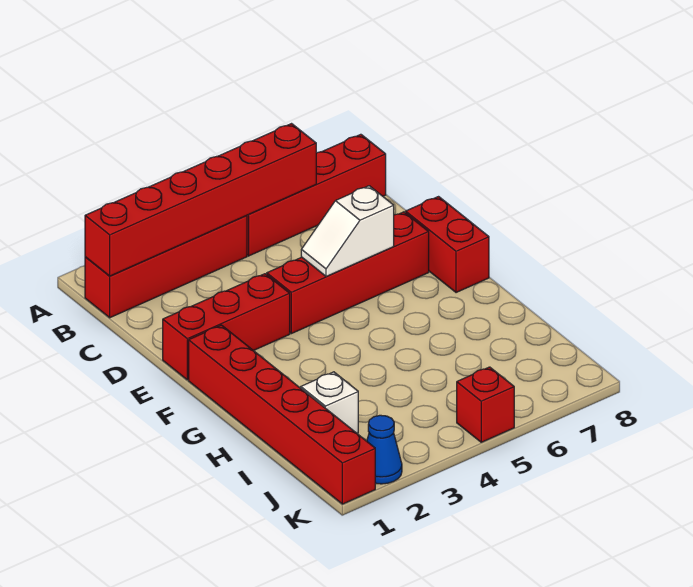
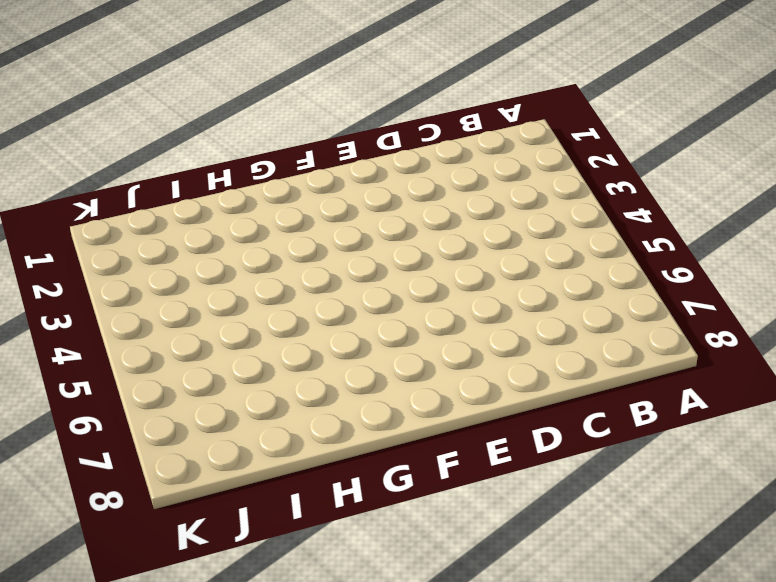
none -> red 1x4 brick [85,216,247,318]
none -> red 1x4 brick [247,134,386,256]

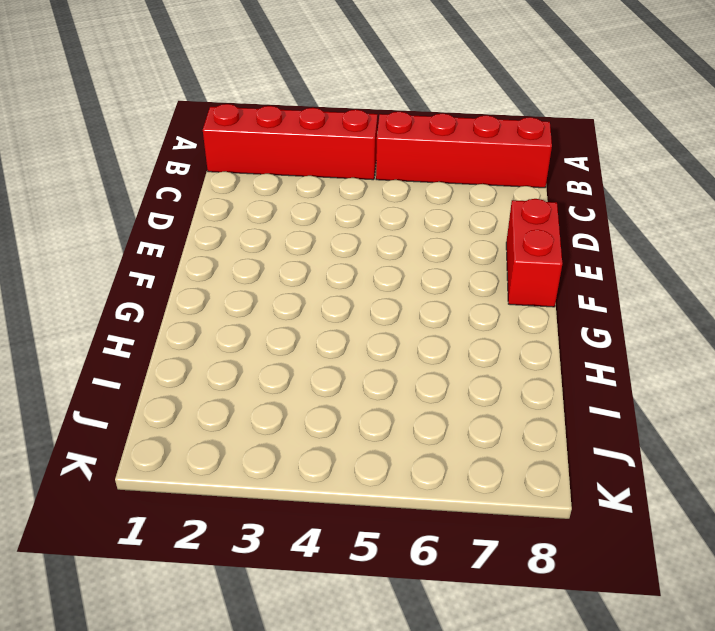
none -> red 1x3 brick [163,274,290,380]
none -> red 1x4 brick [267,212,429,334]

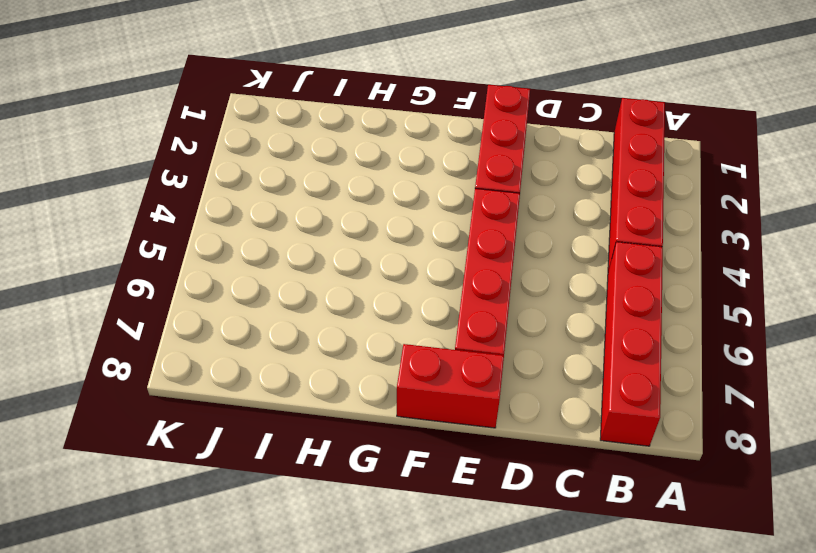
none -> red 1x6 brick [189,325,375,504]
none -> white 1x1 brick [301,372,358,433]

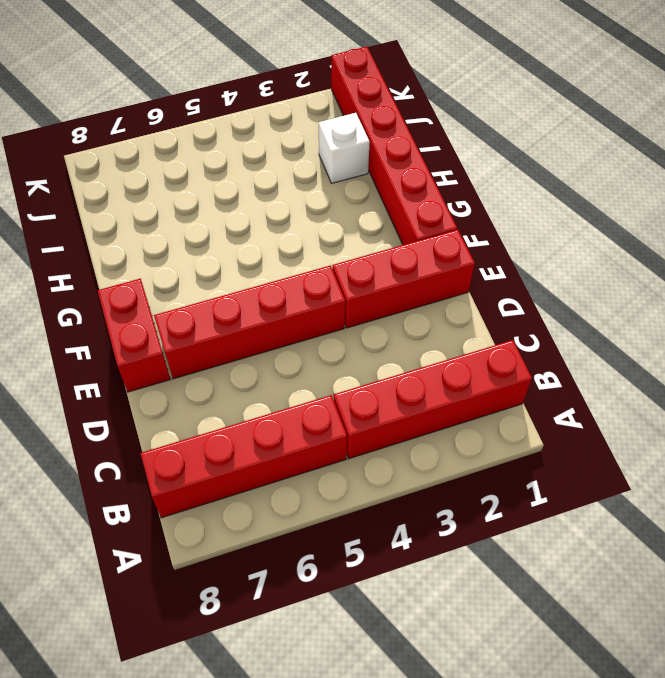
none -> blue 1x1 cone [367,415,402,484]
none -> red 1x1 brick [457,367,514,442]

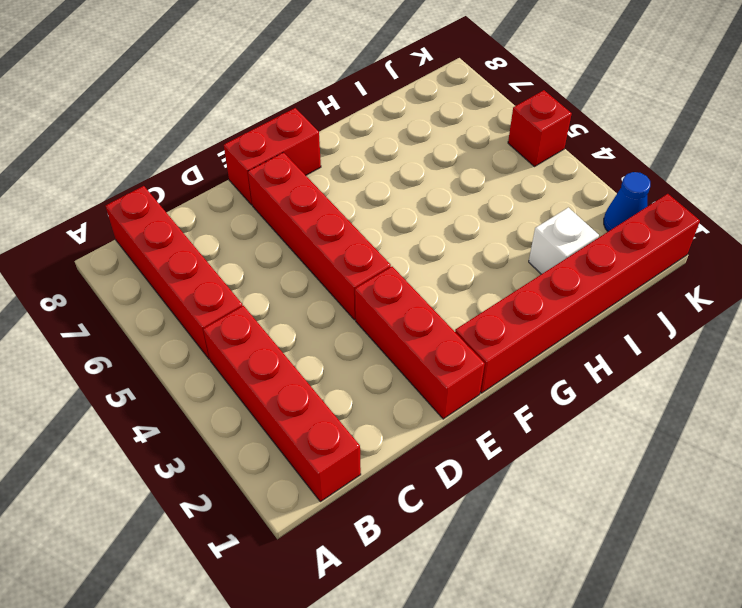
none -> red 1x6 brick [85,124,316,276]
none -> white 1x2 slope [301,186,394,276]

